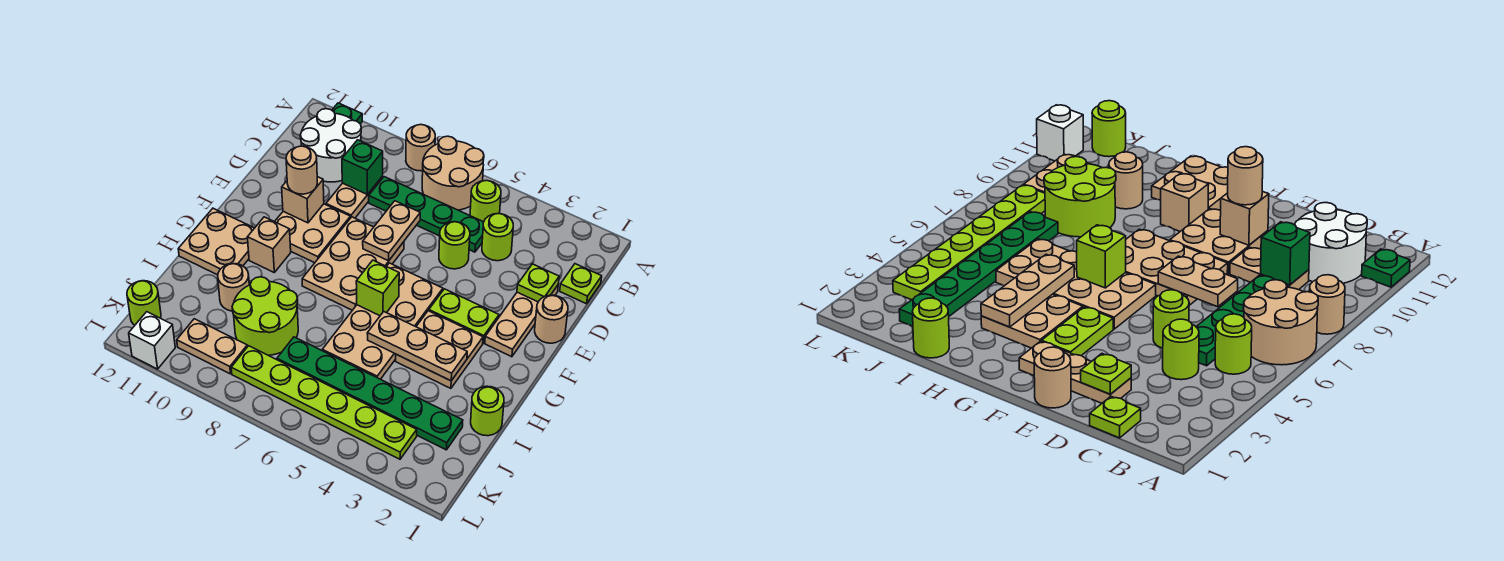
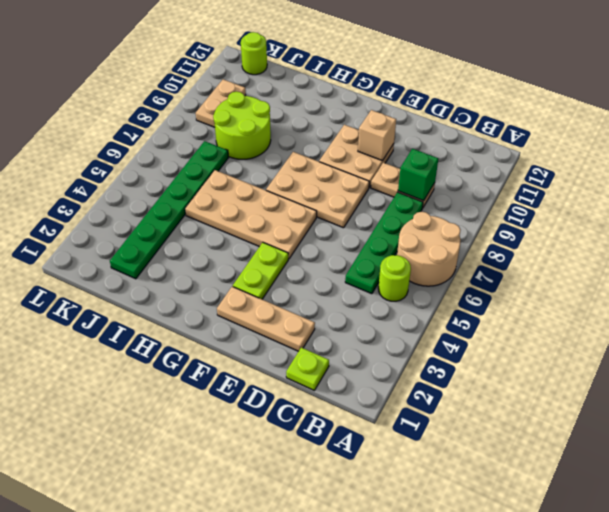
none -> tan 1x1 round brick [406,125,435,171]
none -> green 1x1 plate [332,103,362,124]
none -> white 2x2 round brick [300,109,361,182]
none -> lime 1x1 round brick [482,214,513,261]

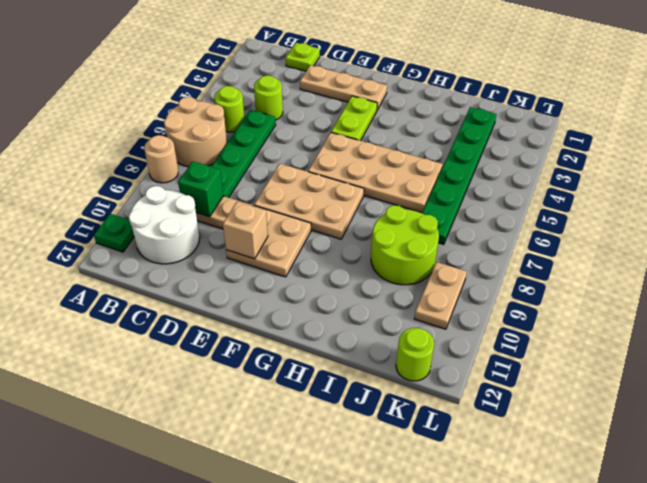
none -> lime 1x1 round brick [439,222,470,269]
none -> tan 1x1 round brick [535,295,568,343]
none -> tan 2x2 plate [396,311,483,388]
none -> tan 1x1 brick [247,217,291,272]

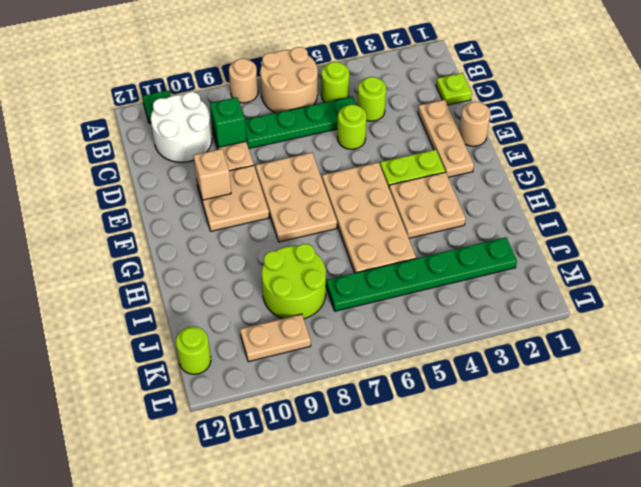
none -> tan 1x1 brick [247,217,291,272]
none -> tan 2x2 plate [178,208,254,275]
none -> lime 1x1 round brick [471,386,504,436]
none -> tan 1x1 round brick [218,264,249,311]

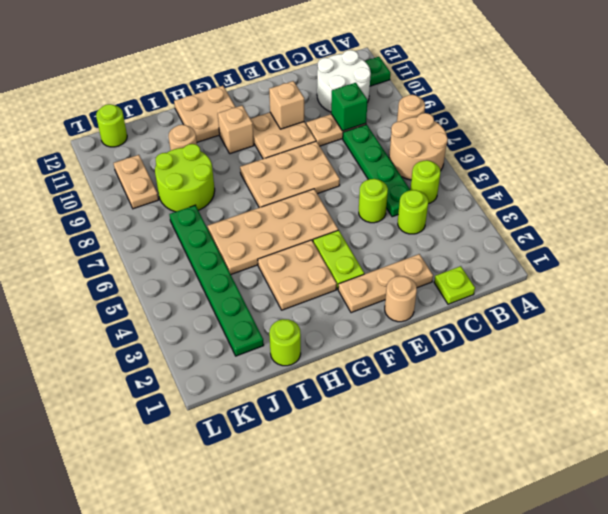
none -> lime 1x6 plate [231,346,417,459]
none -> white 1x1 brick [129,312,175,369]
none -> lime 1x1 plate [517,264,559,302]
none -> tan 1x2 plate [363,201,420,261]

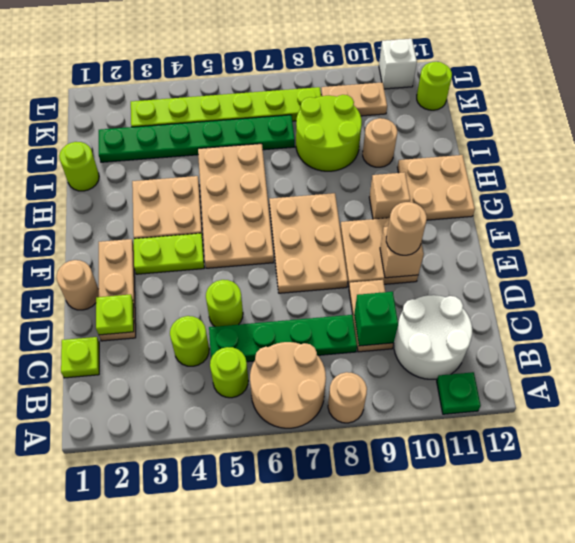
none -> tan 1x2 plate [363,201,420,261]
none -> lime 1x1 brick [356,260,399,316]
none -> tan 1x3 plate [367,312,467,381]

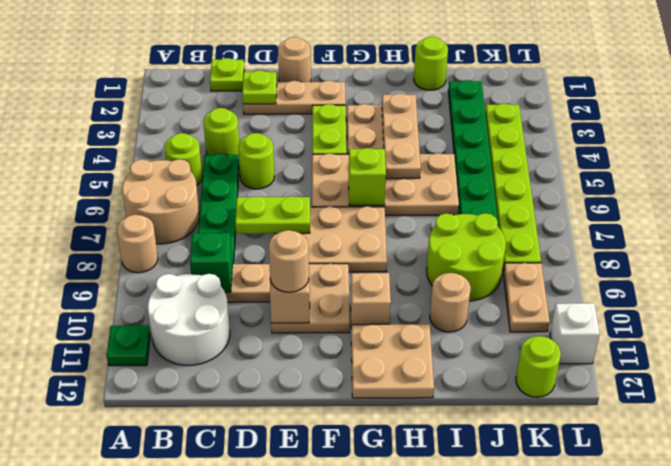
lime 1x2 plate [235,196,310,234] -> tan 1x2 plate [363,201,420,261]

